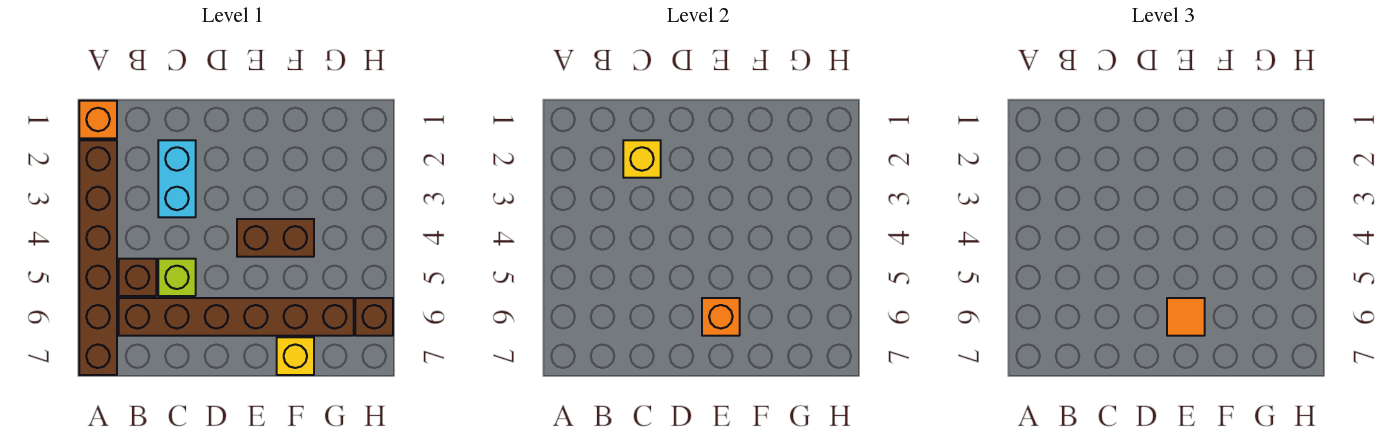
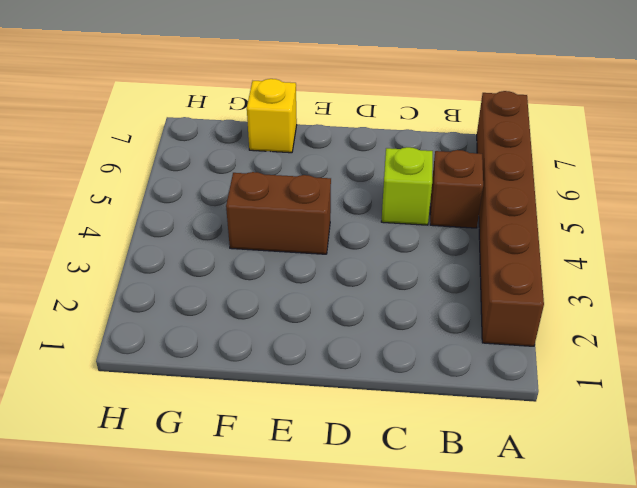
none -> orange 1x1 brick [79,101,117,138]
none -> brown 1x6 brick [119,298,354,336]
none -> cyan 1x2 brick [158,140,196,217]

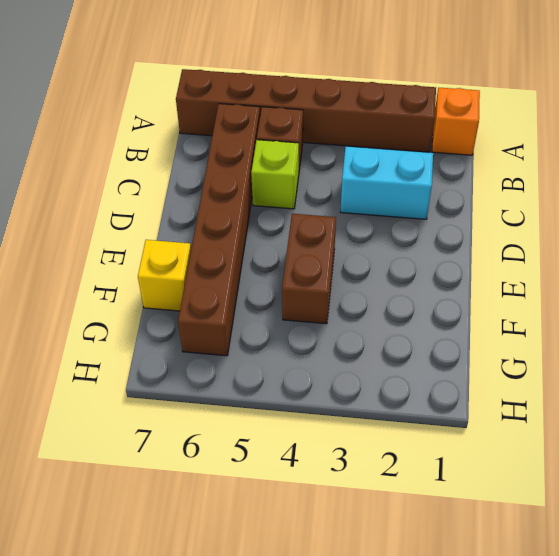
none -> brown 1x1 brick [355,298,393,336]
none -> yellow 1x1 brick [623,140,661,178]
none -> orange 1x1 brick [702,298,740,336]

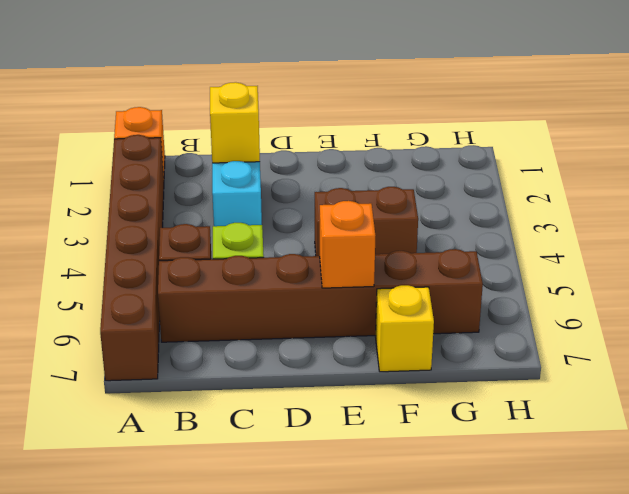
none -> brown 1x1 brick [355,298,393,336]
none -> orange 1x1 tile [1167,298,1205,336]

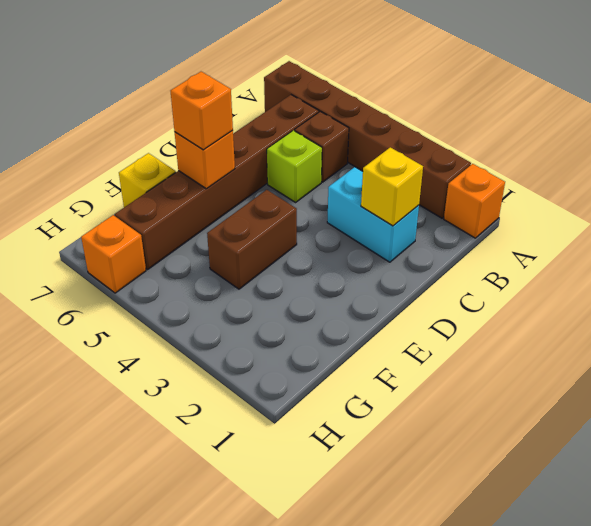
orange 1x1 brick [171,72,233,150] -> orange 1x1 tile [1167,298,1205,336]
orange 1x1 brick [81,215,146,293] -> brown 1x1 brick [355,298,393,336]

